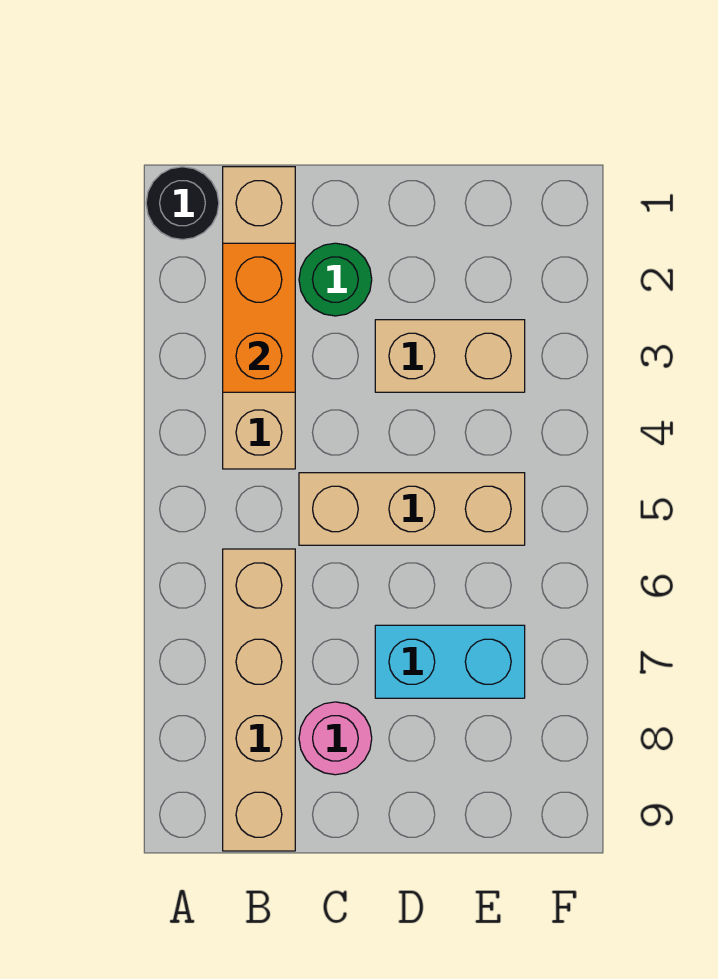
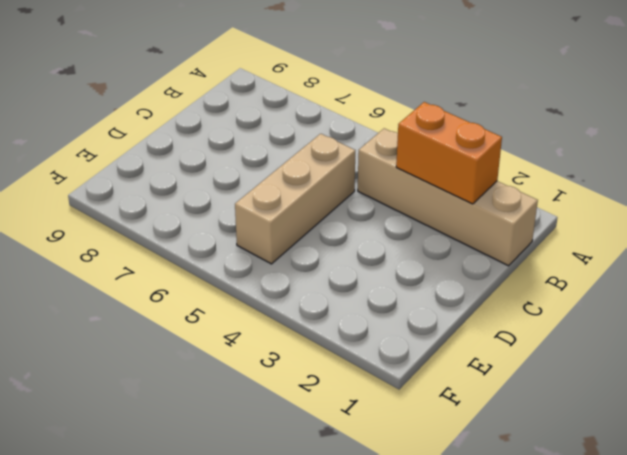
none -> black 1x1 round brick [146,167,219,240]
none -> tan 1x4 brick [223,549,295,851]

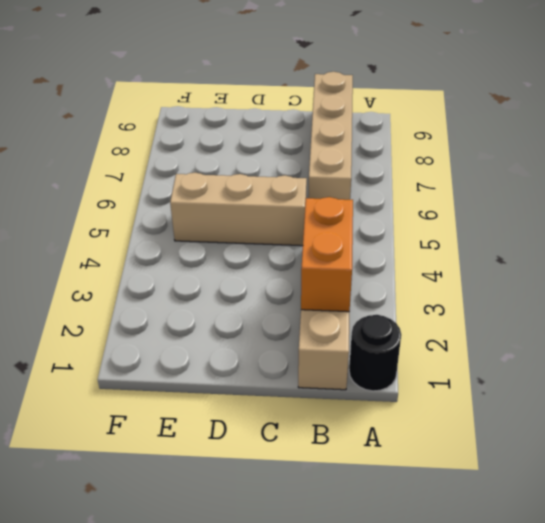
none -> green 1x1 round brick [299,243,372,316]
none -> pink 1x1 round brick [299,702,372,775]

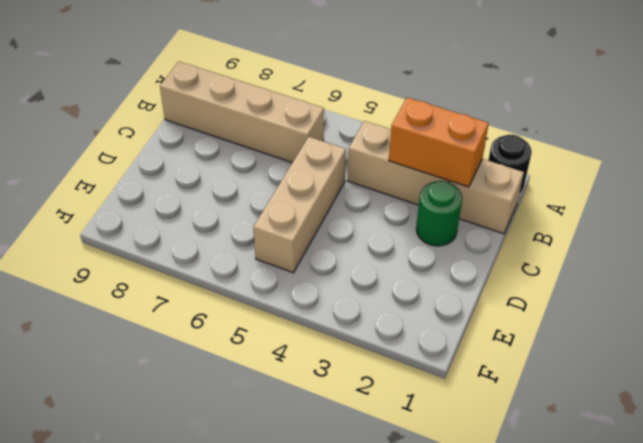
none -> pink 1x1 round brick [299,702,372,775]
none -> tan 1x2 brick [375,320,525,392]

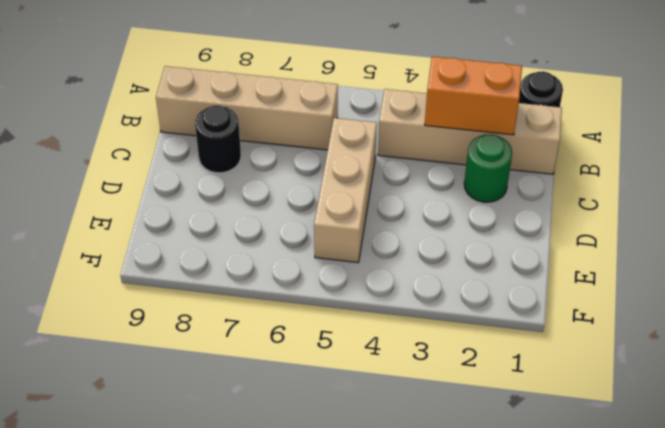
black 1x1 round brick [195,105,241,173] -> pink 1x1 round brick [299,702,372,775]
none -> tan 1x2 brick [375,320,525,392]
none -> cyan 1x2 brick [375,625,525,698]

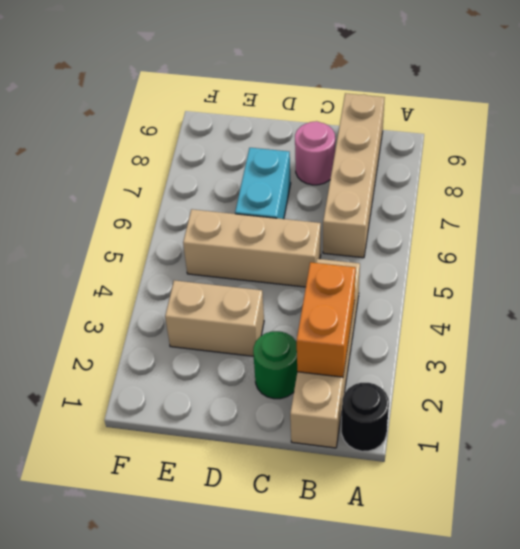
cyan 1x2 brick [235,148,291,219] -> cyan 1x2 brick turned to [375,625,525,698]

